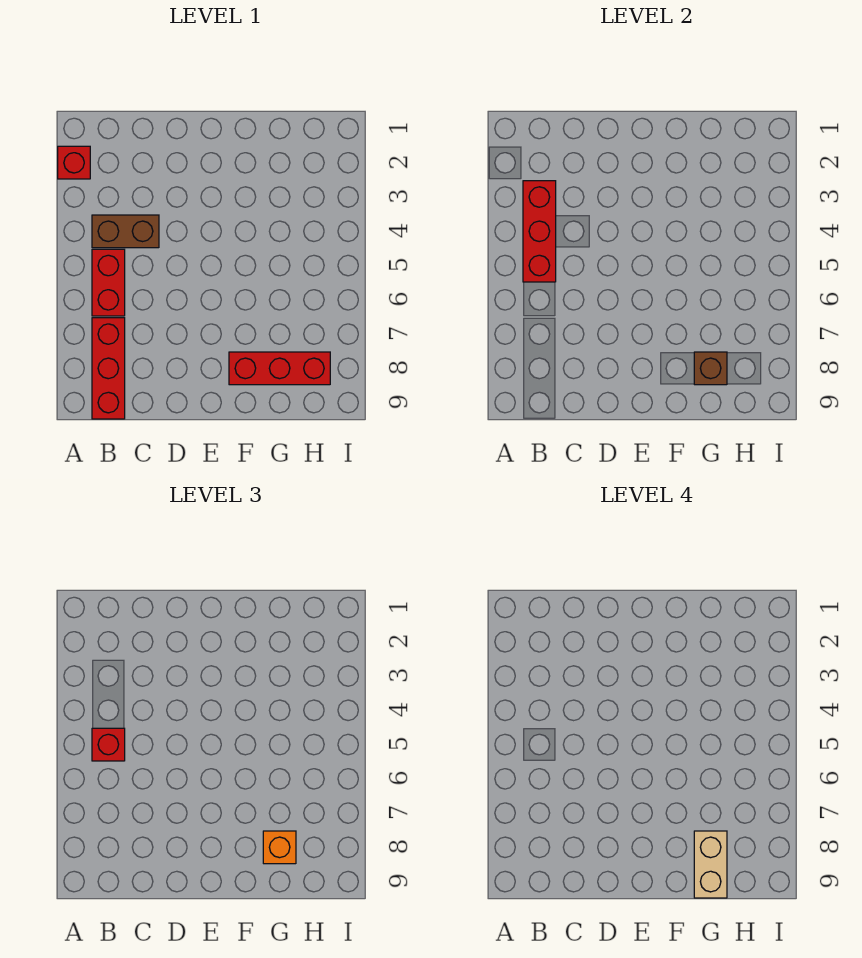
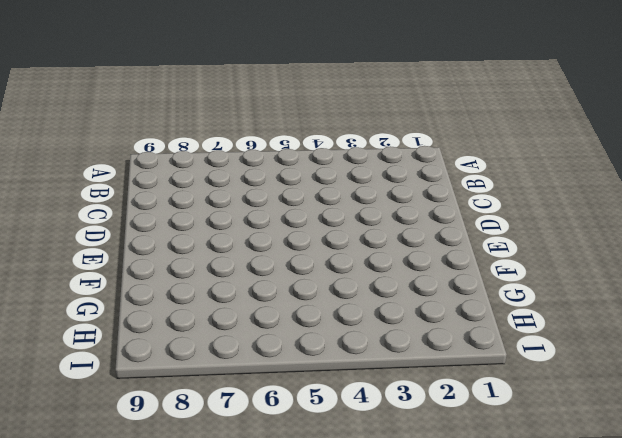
none -> red 1x1 brick [58,146,90,179]
none -> brown 1x2 brick [92,215,159,248]

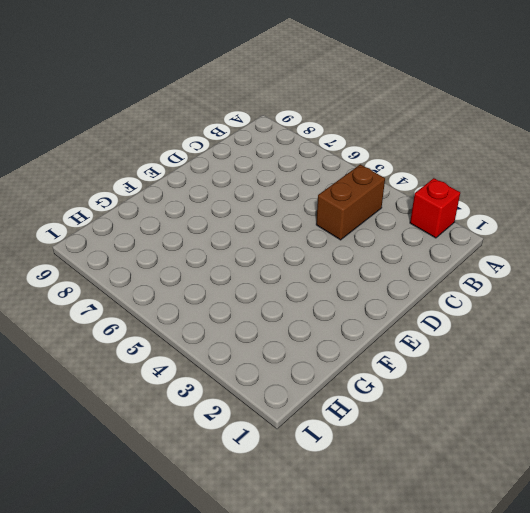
none -> red 1x2 brick [92,249,125,316]
none -> red 1x3 brick [92,318,125,419]

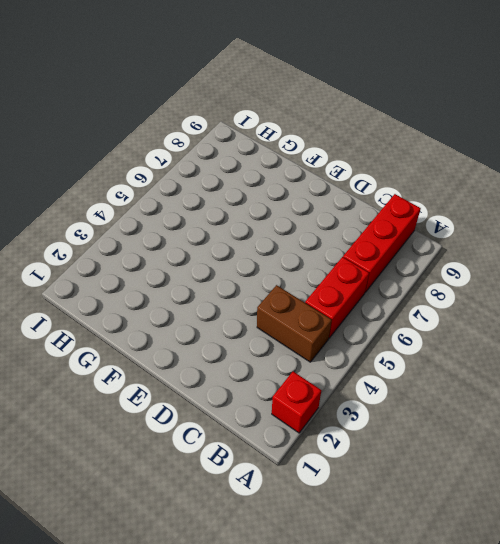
none -> red 1x3 brick [229,352,330,385]
none -> red 1x3 brick [523,181,556,282]

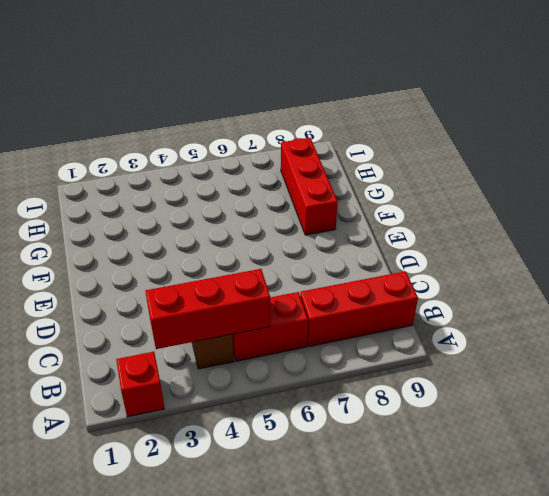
none -> brown 1x1 brick [694,352,727,385]
none -> red 1x1 brick [92,728,125,761]

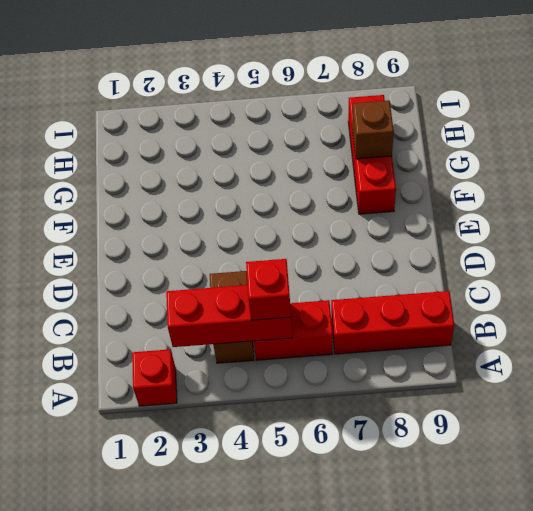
none -> orange 1x1 brick [263,831,296,864]
none -> tan 1x2 brick [694,831,727,898]

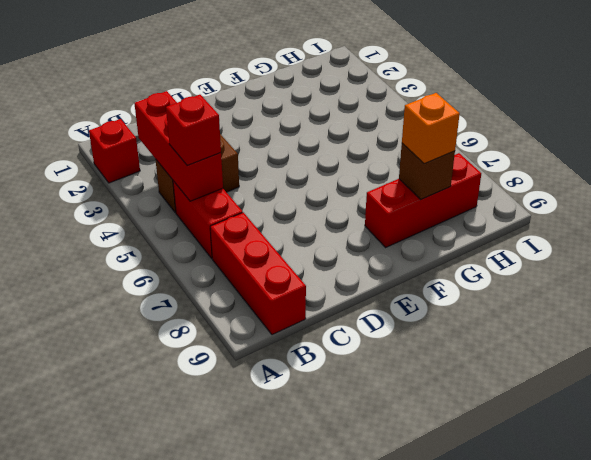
none -> tan 1x2 brick [694,831,727,898]

